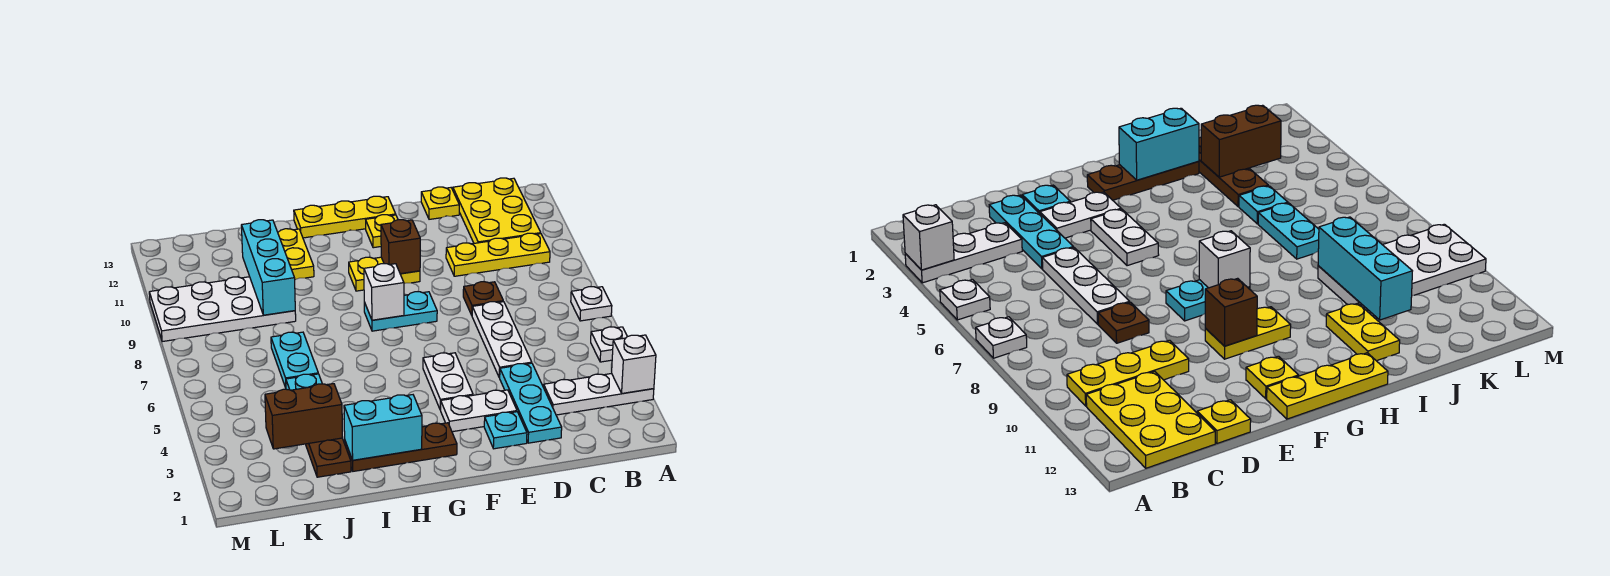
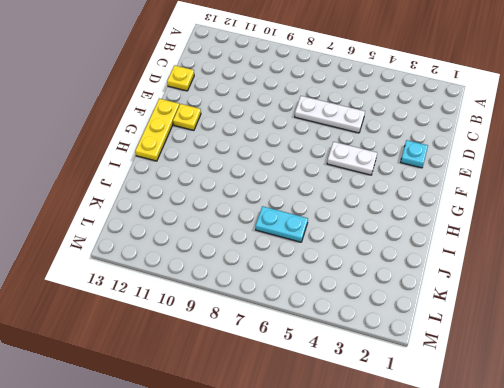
none -> white 1x3 plate [544,374,654,415]
none -> white 1x1 plate [591,327,627,362]
none -> white 1x1 plate [571,287,612,321]

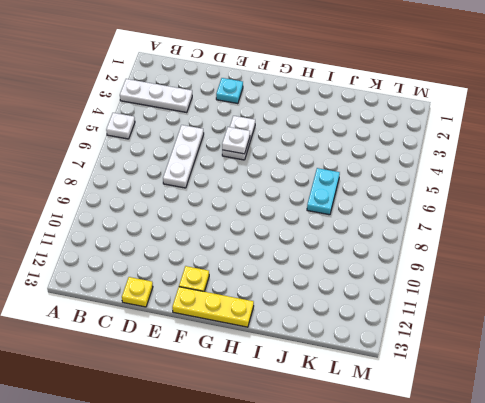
white 1x1 plate [222,127,250,154] -> white 1x1 plate moved to [571,287,612,321]
none -> yellow 1x3 plate [446,233,550,276]
none -> yellow 2x3 plate [453,178,541,243]
none -> cyan 1x3 plate [500,363,562,443]

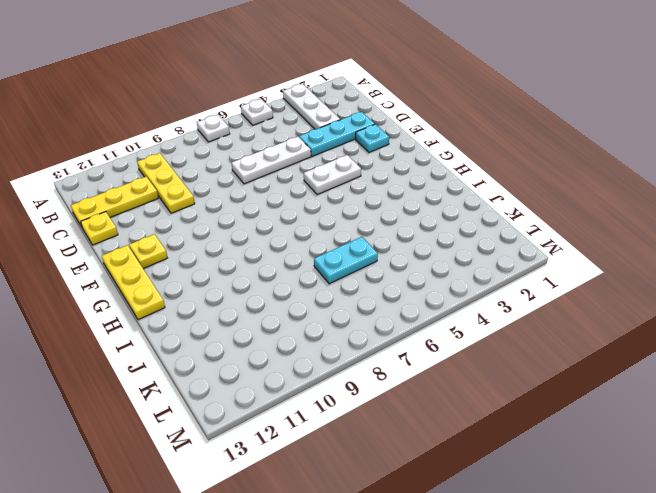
yellow 1x3 plate [71,176,158,227] -> yellow 2x3 plate [453,178,541,243]
none -> brown 1x1 plate [463,282,503,315]
none -> white 1x2 plate [441,390,517,432]
none -> cyan 1x2 plate [364,292,437,331]

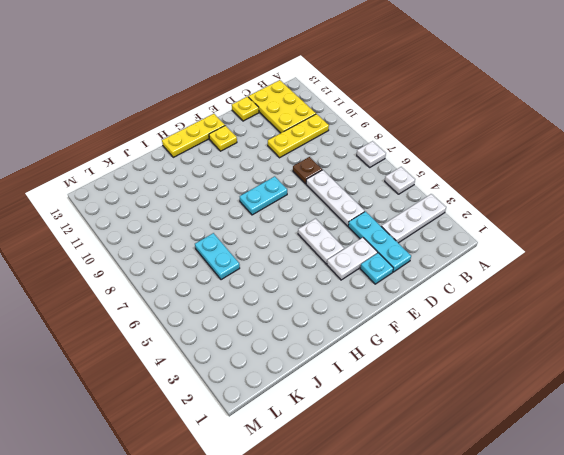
none -> yellow 1x2 plate [349,257,420,291]
none -> brown 1x3 plate [345,423,457,471]
none -> yellow 1x2 plate [278,229,314,279]

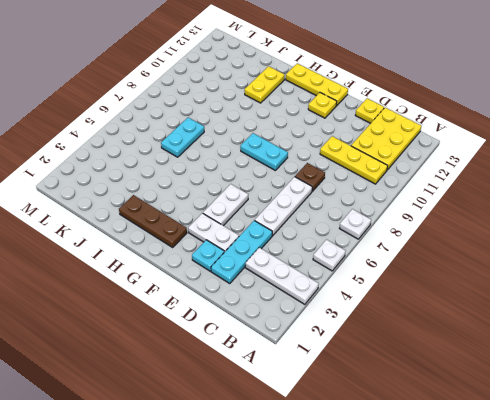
none -> yellow 1x2 plate [349,257,420,291]
none -> brown 1x3 plate [306,438,351,477]
none -> cyan 1x1 plate [286,374,322,390]

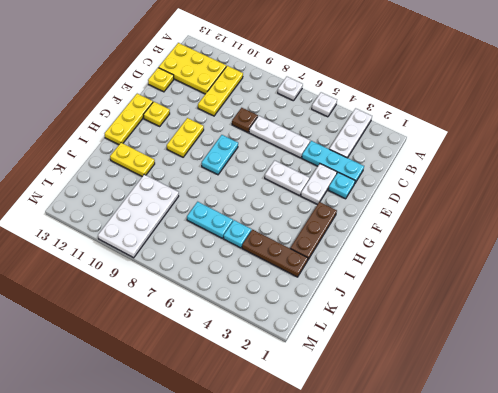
none -> white 1x1 brick [612,335,656,393]
none -> brown 1x1 brick [381,220,420,274]
none -> white 1x1 brick [364,264,404,320]

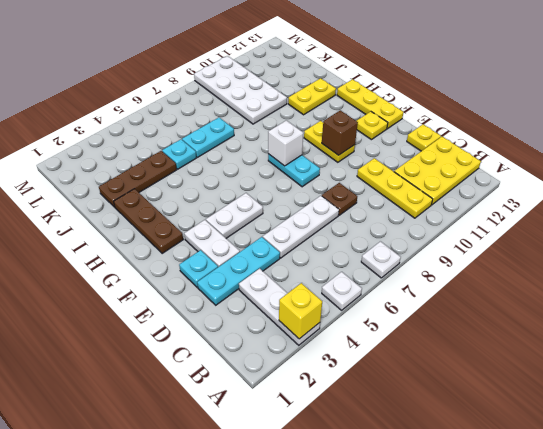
yellow 1x1 brick [279,283,322,339] -> white 1x1 brick [612,335,656,393]
none -> cyan 1x2 brick [344,395,422,460]
none -> brown 1x2 brick [265,384,343,449]
none -> cyan 1x3 brick [241,220,295,315]

